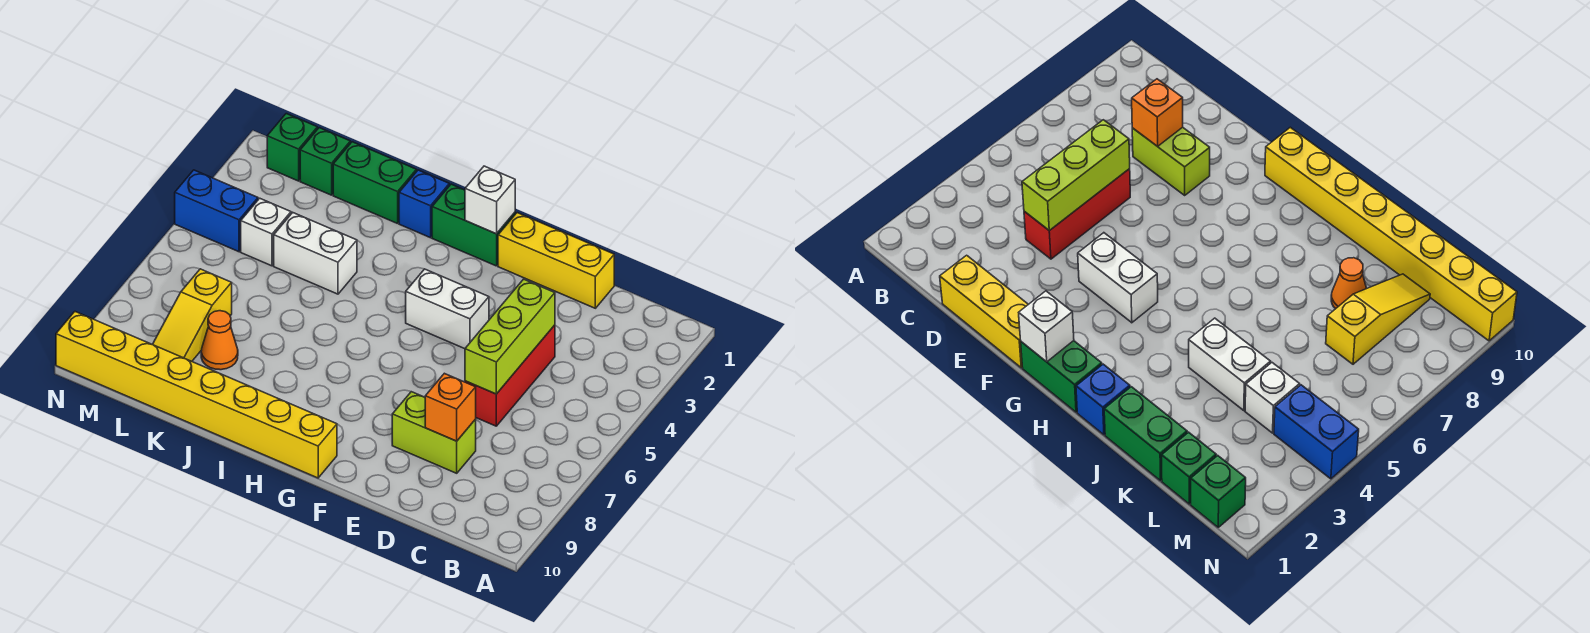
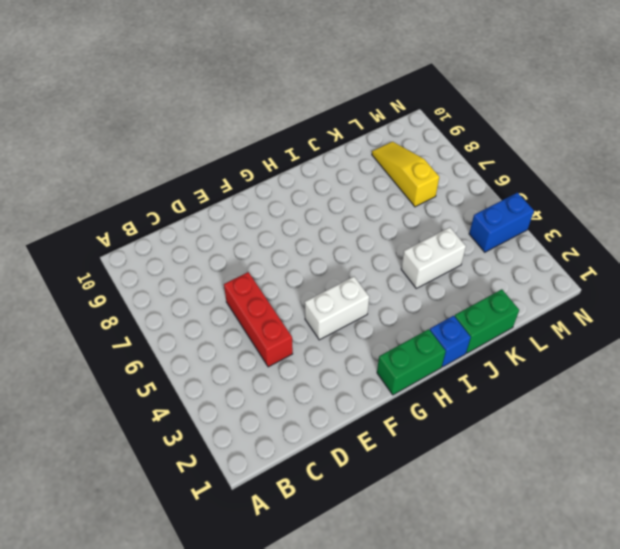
none -> yellow 1x3 brick [498,213,614,308]
none -> lime 1x2 brick [392,392,476,473]
none -> yellow 1x8 brick [56,312,337,478]

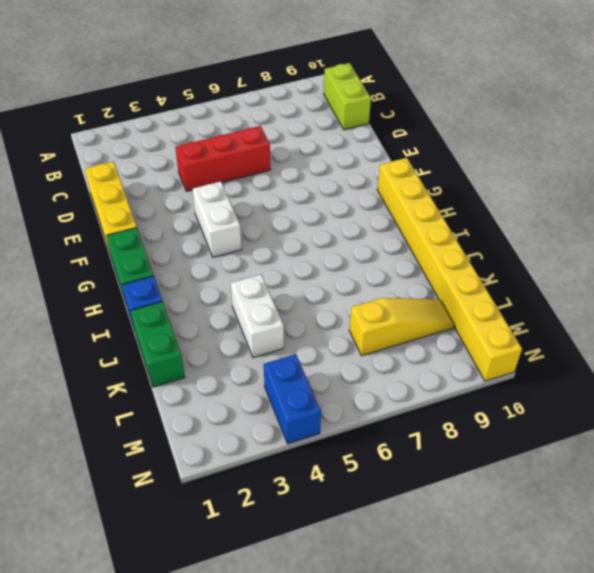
lime 1x2 brick [324,63,371,130] -> lime 1x2 brick moved to [392,392,476,473]
none -> orange 1x1 cone [201,311,238,370]
none -> green 1x1 brick [300,128,350,195]
none -> white 1x1 brick [241,198,291,266]

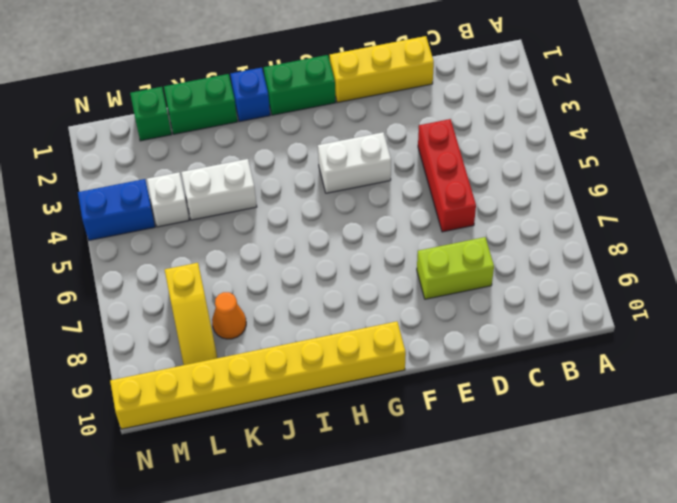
none -> green 1x1 brick [267,114,317,181]
none -> lime 1x3 brick [465,279,555,394]
none -> orange 1x1 brick [425,373,476,441]

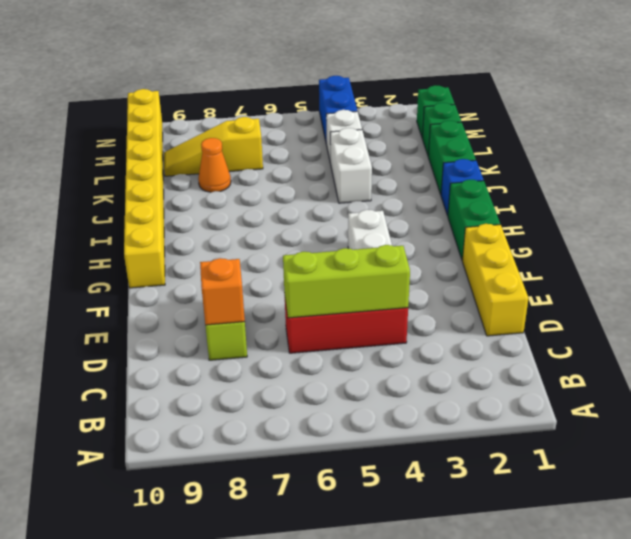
none -> white 1x1 brick [465,166,515,234]

